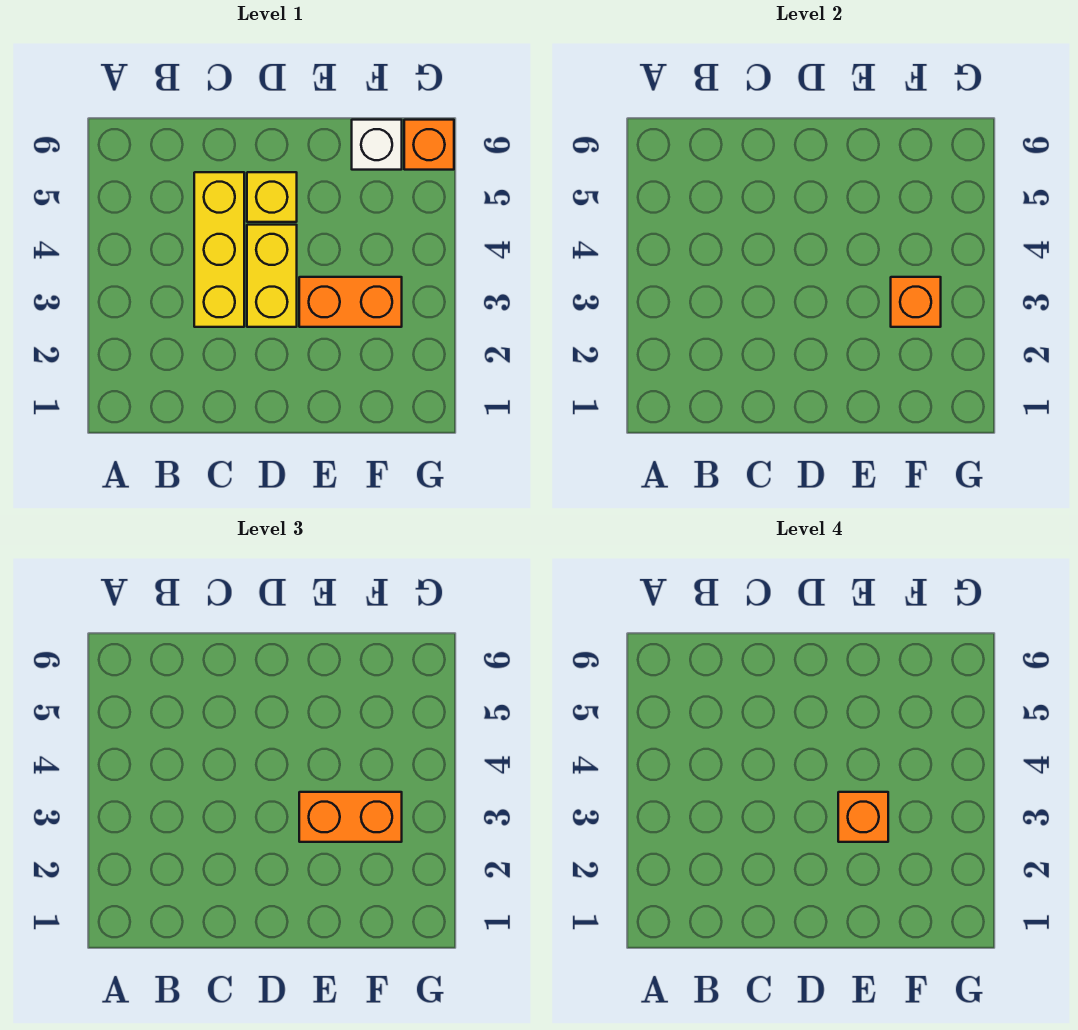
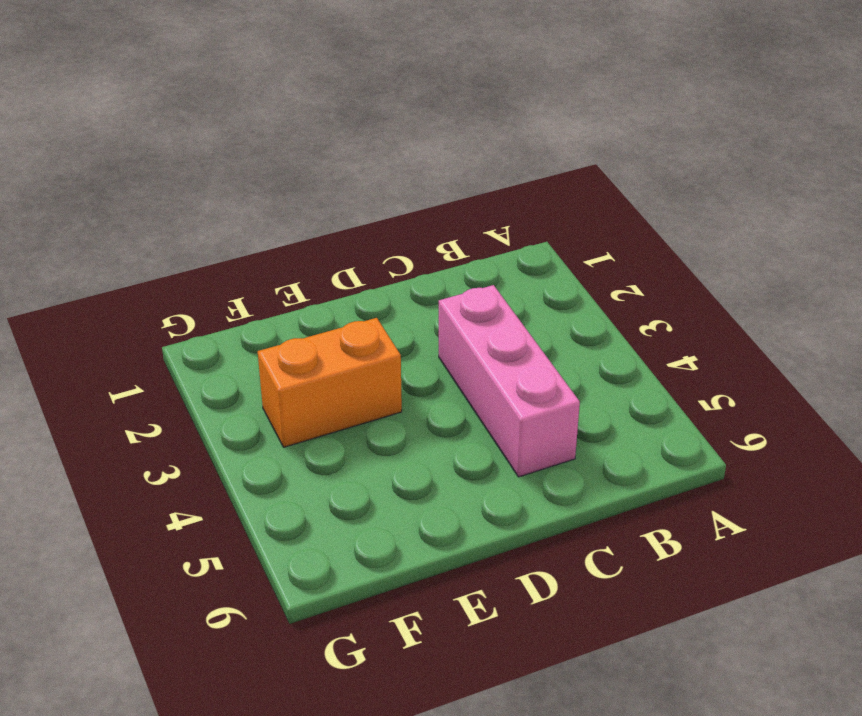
pink 1x3 brick [439,285,580,477] -> yellow 1x3 brick [194,172,244,327]
none -> yellow 1x2 brick [247,225,297,327]
none -> yellow 1x1 brick [247,172,297,222]

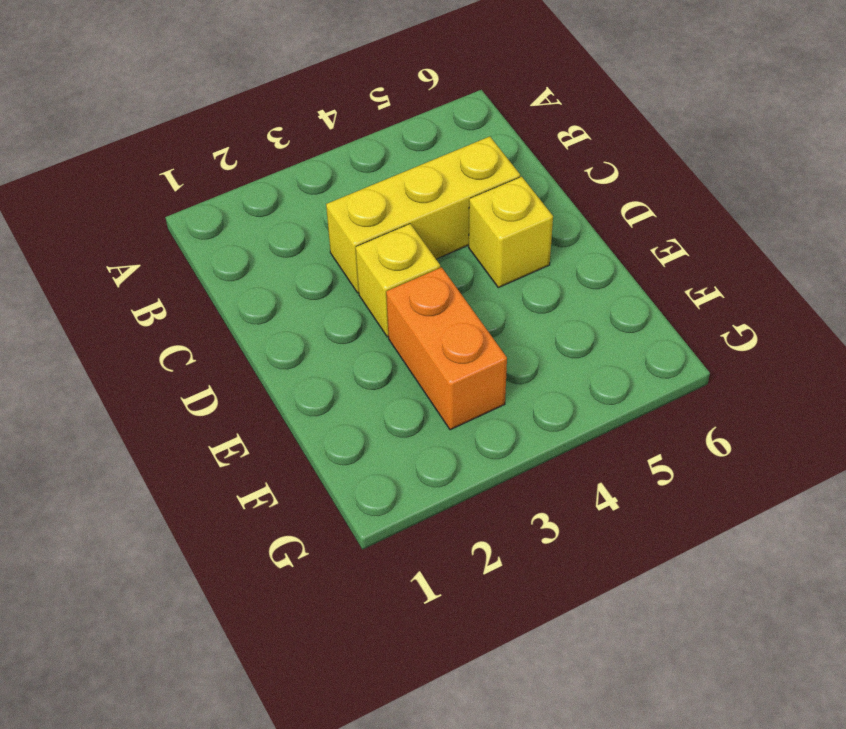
yellow 1x1 brick [356,224,440,337] -> yellow 1x2 brick [247,225,297,327]
none -> white 1x1 brick [352,120,402,170]
none -> orange 1x1 brick [404,120,454,170]

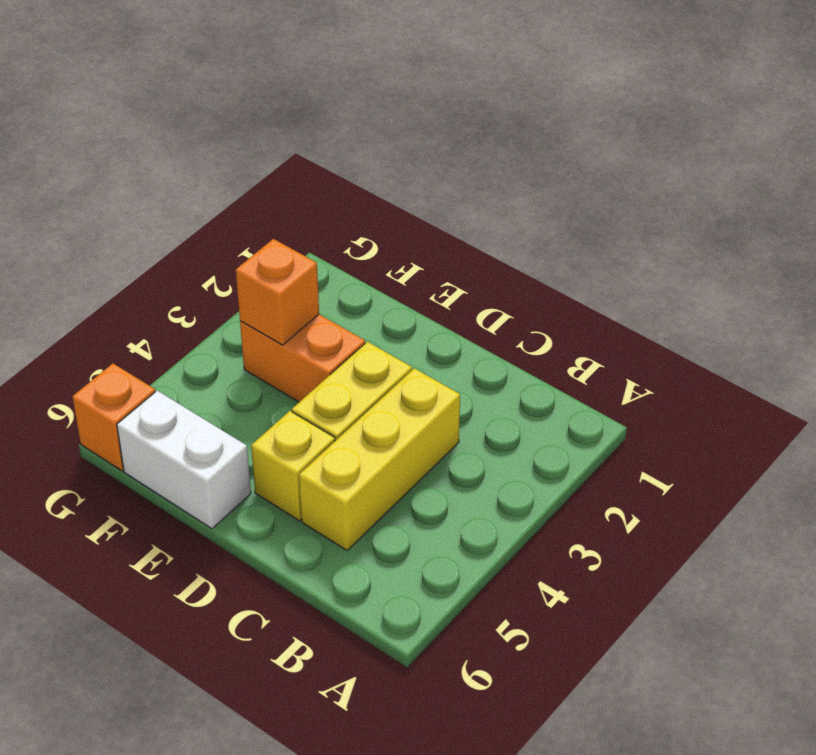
white 1x2 brick [117,391,251,529] -> white 1x1 brick [352,120,402,170]
none -> orange 1x2 brick [299,792,402,842]
none -> orange 1x1 brick [838,792,888,842]

